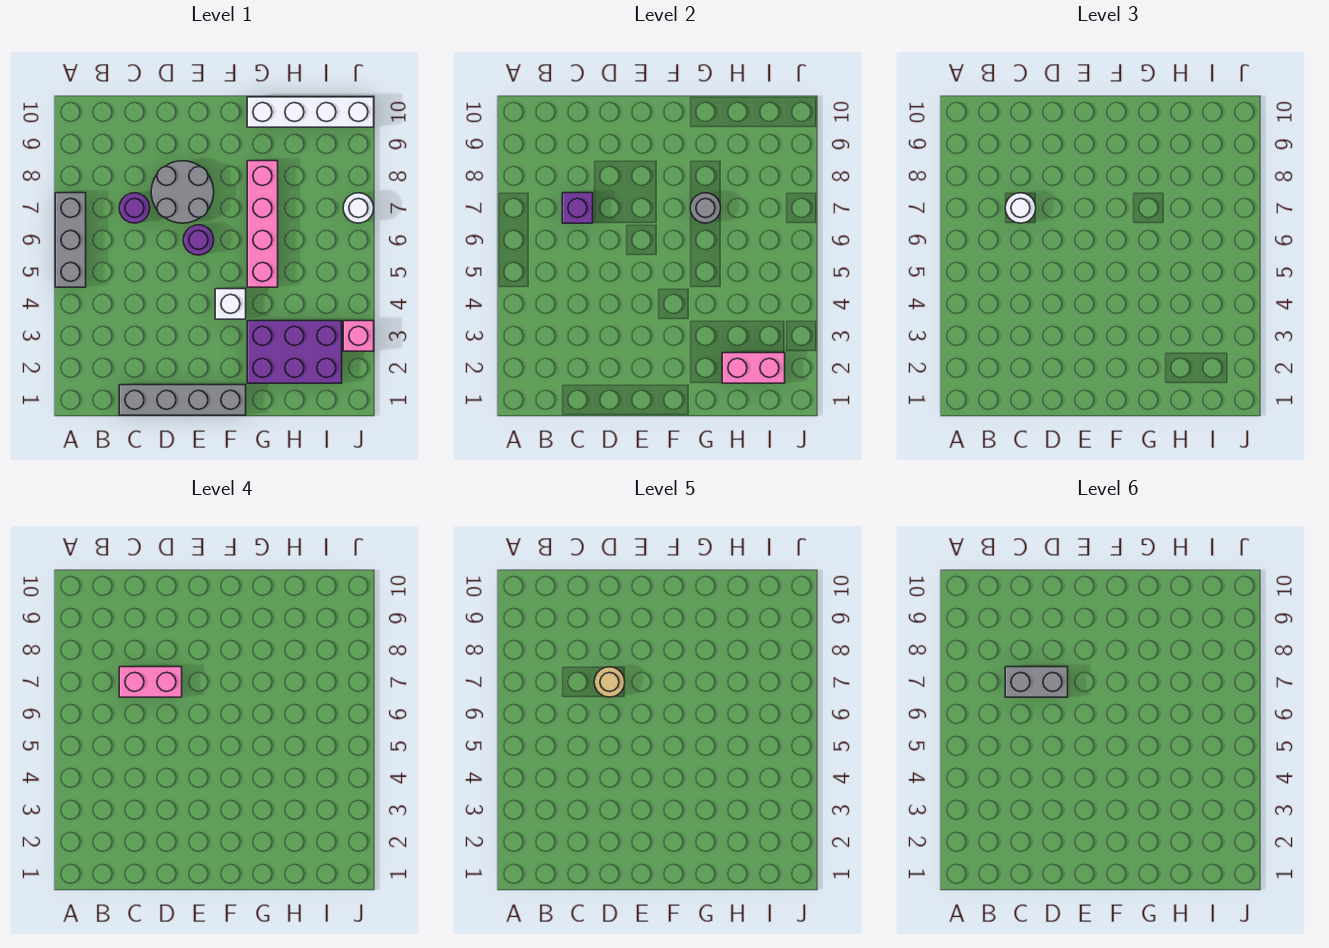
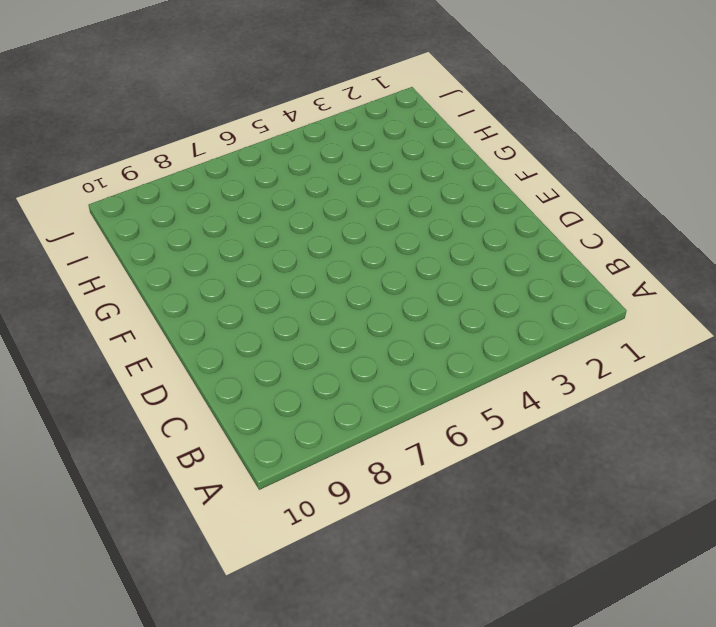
none -> grey 1x3 brick [55,193,86,287]
none -> grey 1x4 brick [119,385,246,415]
none -> purple 1x1 round brick [119,193,150,223]

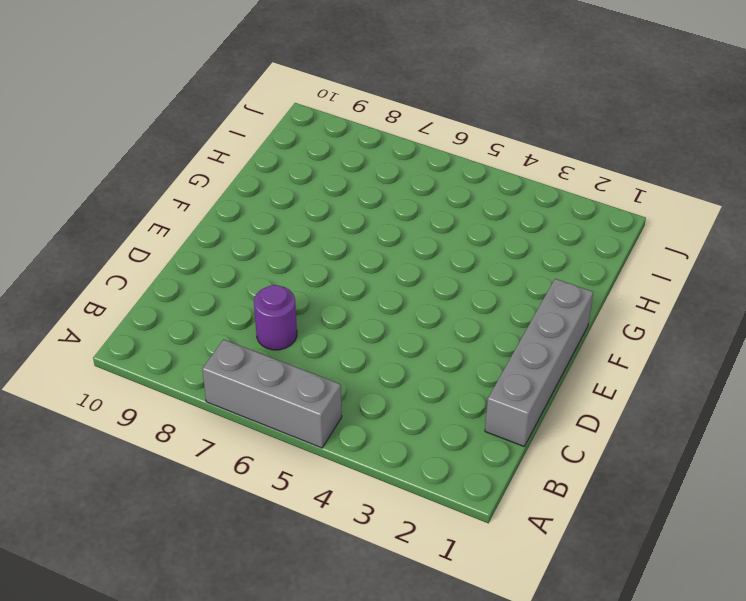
none -> grey 2x2 round brick [151,161,214,223]
none -> purple 1x1 round brick [183,225,214,255]
none -> white 1x1 brick [215,289,246,319]

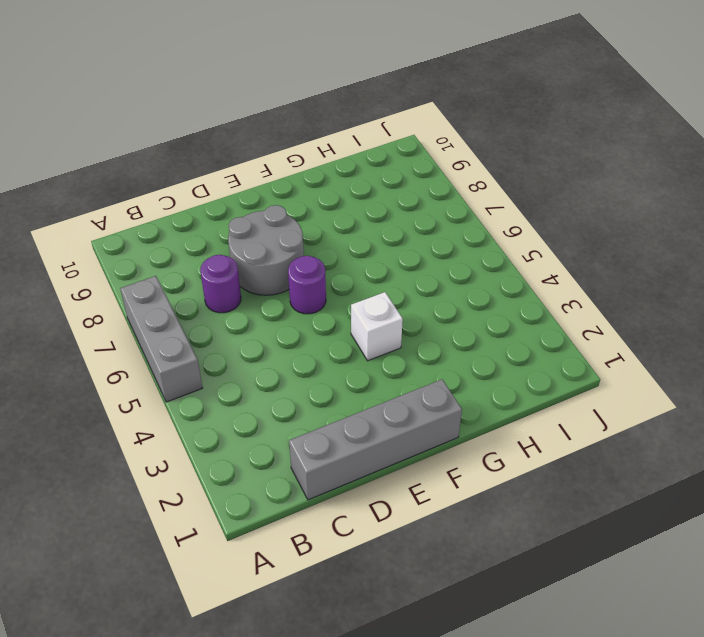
none -> purple 2x3 brick [247,321,342,383]
none -> pink 1x4 brick [247,161,278,287]
none -> white 1x4 brick [247,97,374,127]

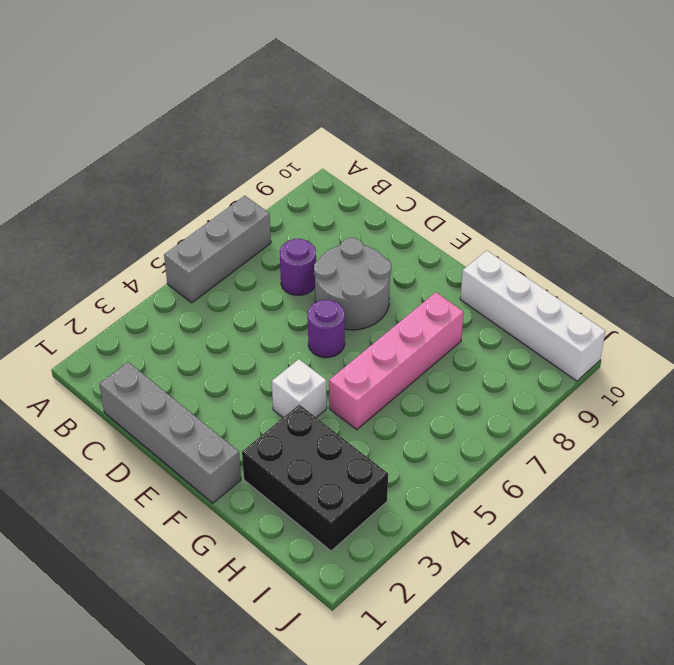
black 2x3 brick [242,405,388,551] -> purple 2x3 brick [247,321,342,383]
none -> pink 1x1 brick [343,321,374,351]
none -> white 1x1 round brick [343,193,374,223]
none -> purple 1x1 brick [562,193,593,223]

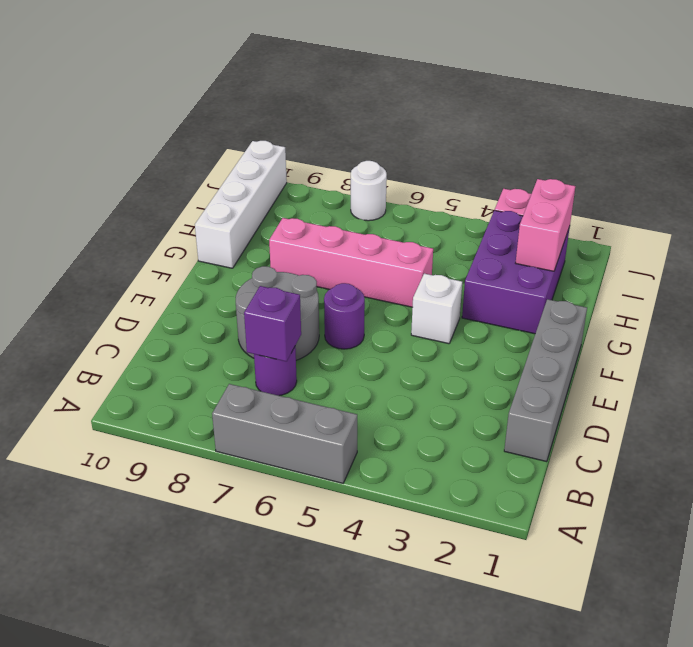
none -> grey 1x1 round brick [690,193,721,223]
none -> white 1x1 round brick [1005,193,1036,223]
none -> pink 1x2 brick [119,667,182,697]

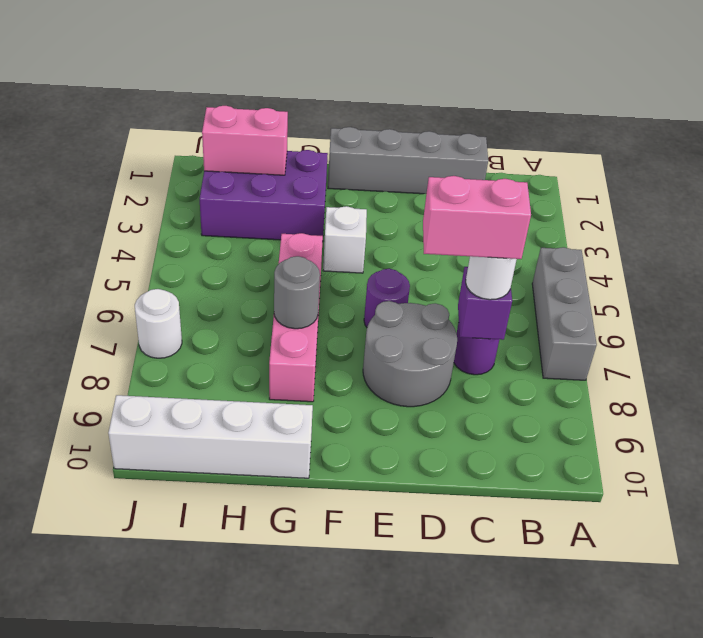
none -> pink 1x1 brick [343,321,374,351]
none -> tan 1x1 round brick [594,667,625,697]
none -> grey 1x2 brick [1005,667,1068,697]

